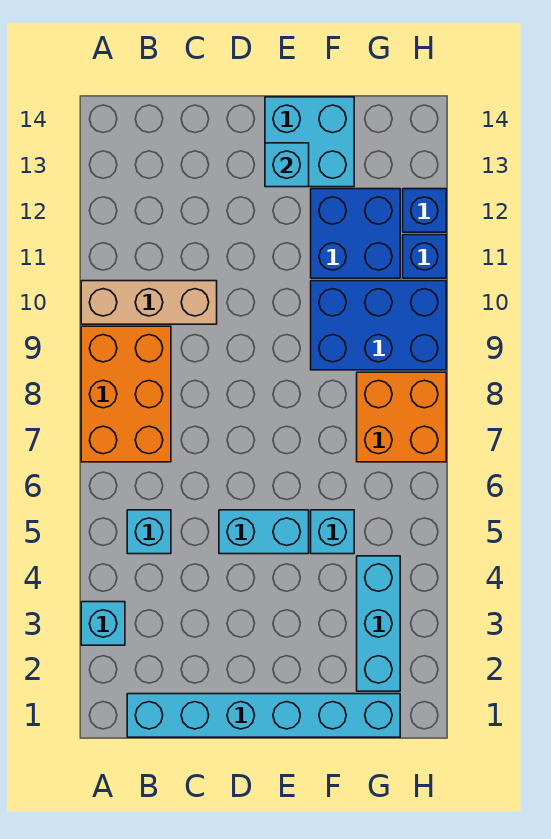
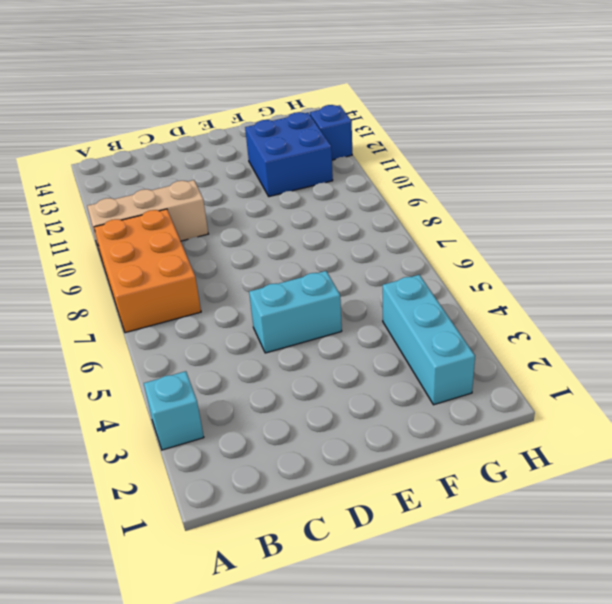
none -> cyan 1x6 brick [127,694,400,737]
none -> cyan 1x1 brick [127,510,171,554]
none -> cyan 2x2 brick [265,97,354,187]

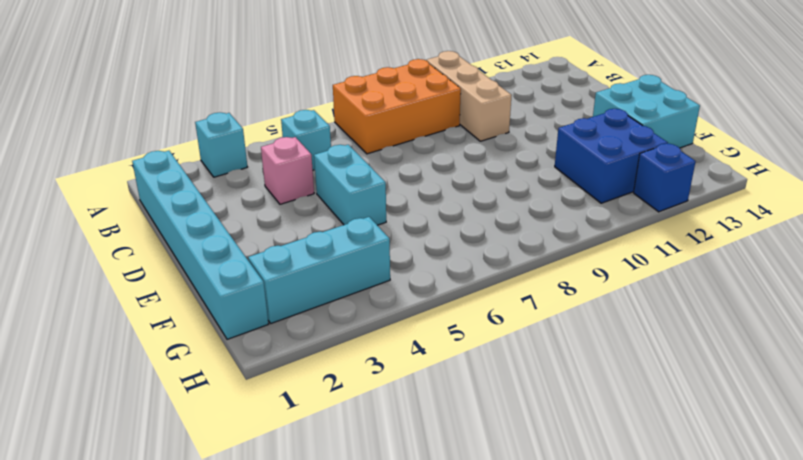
pink 1x1 brick [261,137,314,204] -> none
none -> cyan 1x1 brick [311,510,354,554]
none -> blue 2x3 brick [311,281,446,370]
none -> orange 2x2 brick [357,372,446,462]

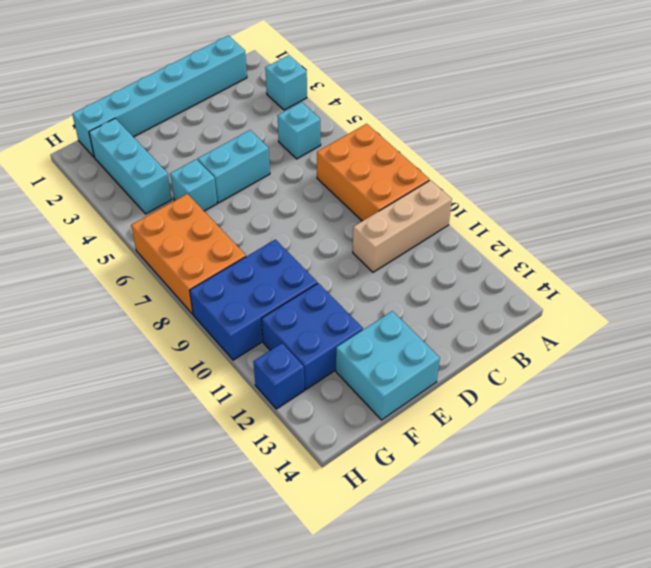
orange 2x3 brick [131,194,246,314] -> orange 2x2 brick [357,372,446,462]
none -> blue 1x1 brick [403,235,446,278]
none -> cyan 1x1 brick [265,143,309,187]

